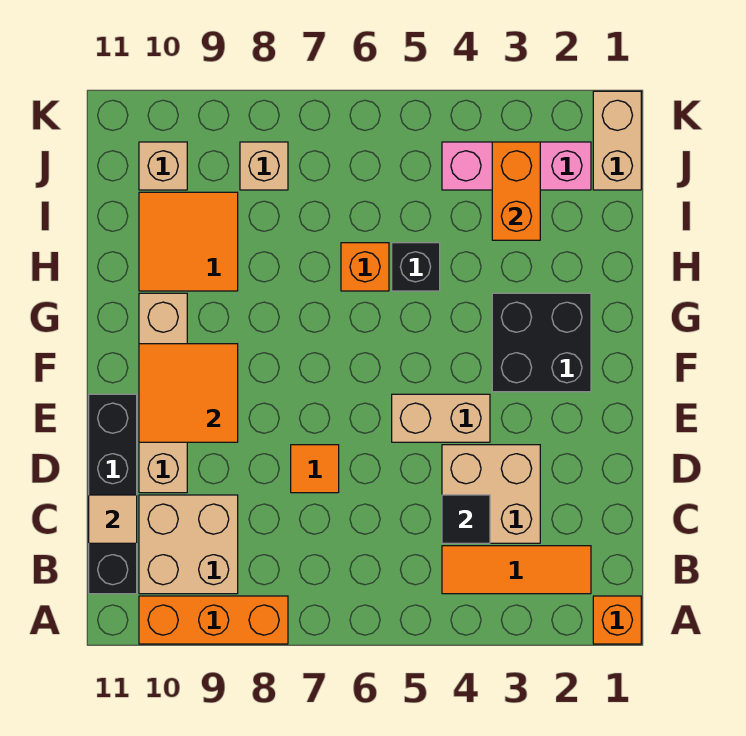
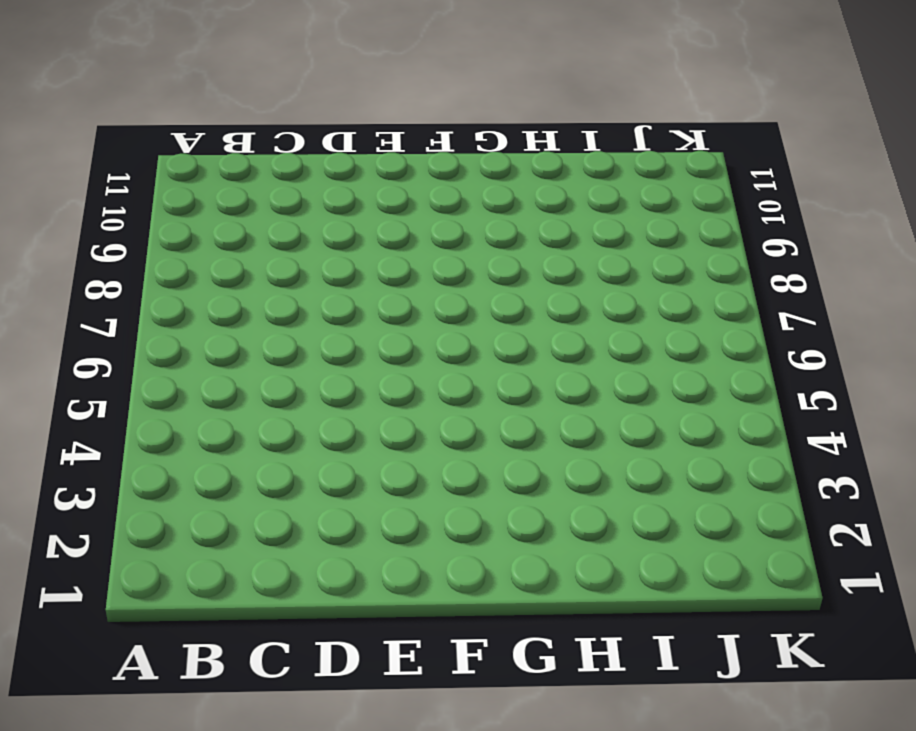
none -> orange 1x1 brick [593,596,641,644]
none -> orange 1x3 brick [139,596,288,644]
none -> orange 1x3 tile [442,546,591,594]

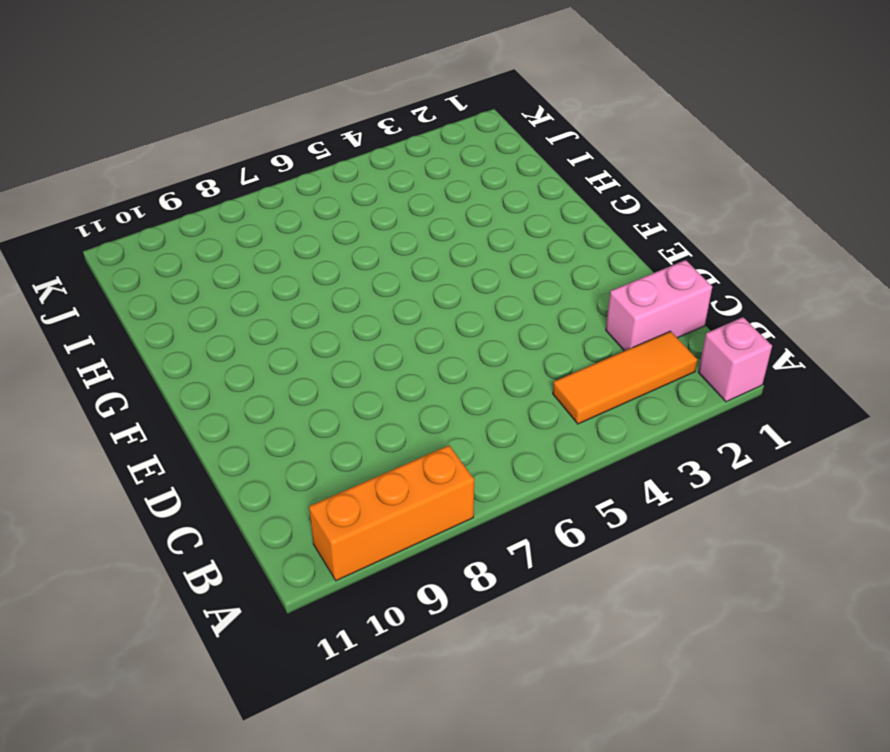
pink 1x1 brick [698,317,772,402] -> orange 1x1 brick [593,596,641,644]
pink 1x2 brick [606,260,712,351] -> none
none -> tan 2x2 brick [139,495,238,594]
none -> black 1x4 brick [89,394,137,594]
none -> tan 2x2 brick [442,445,540,543]

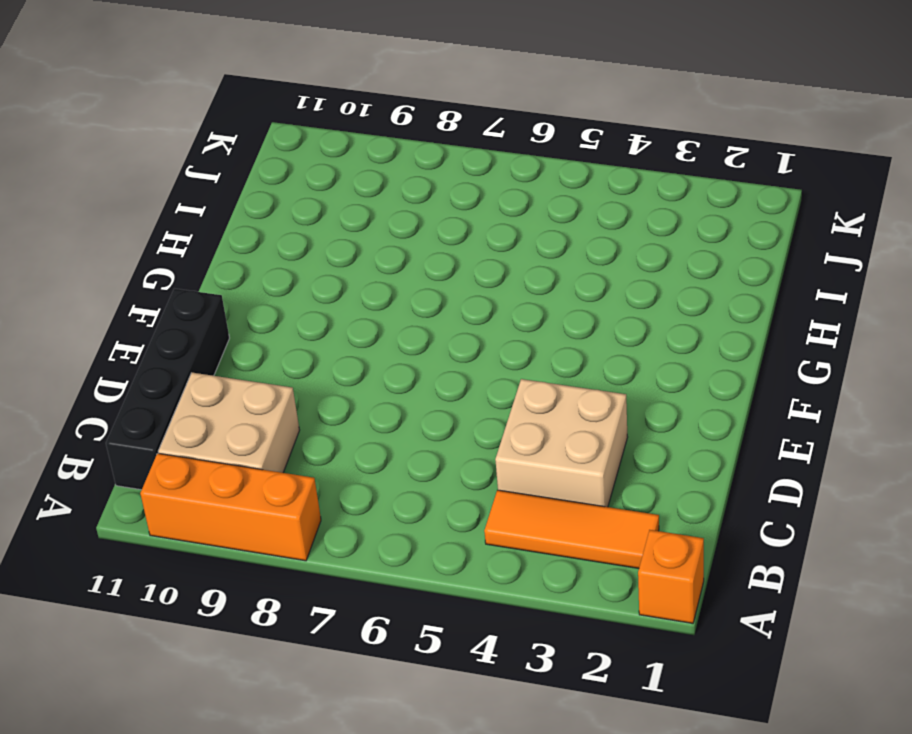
none -> orange 1x1 tile [291,445,339,493]
none -> tan 1x4 brick [139,293,187,493]
none -> tan 1x2 brick [392,394,490,442]

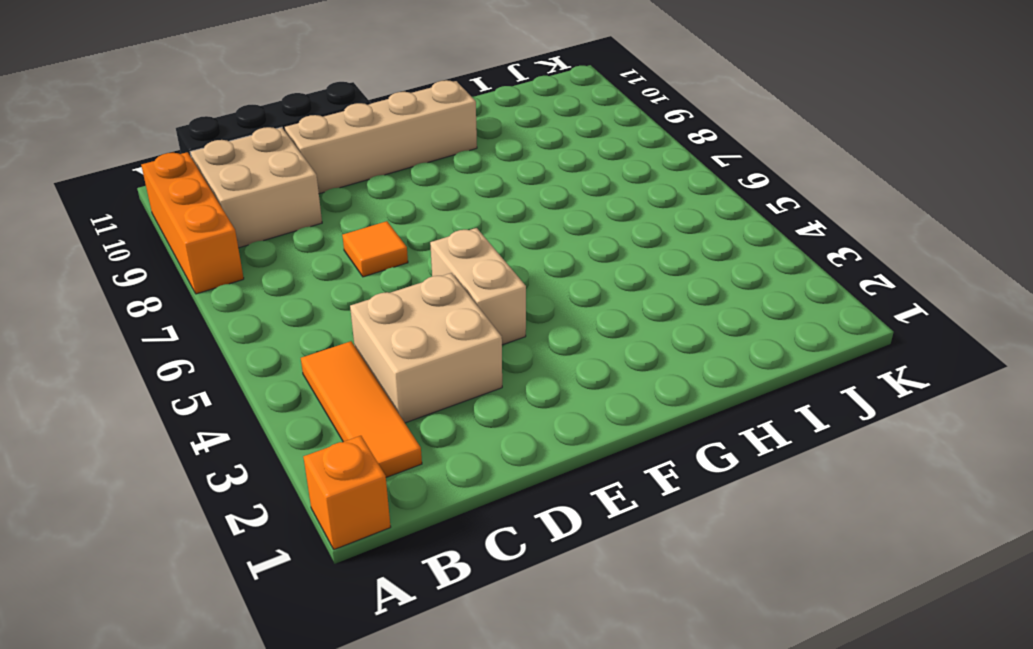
none -> black 2x2 brick [492,293,591,392]
none -> black 1x1 brick [392,243,440,291]
none -> orange 1x1 brick [341,243,389,291]

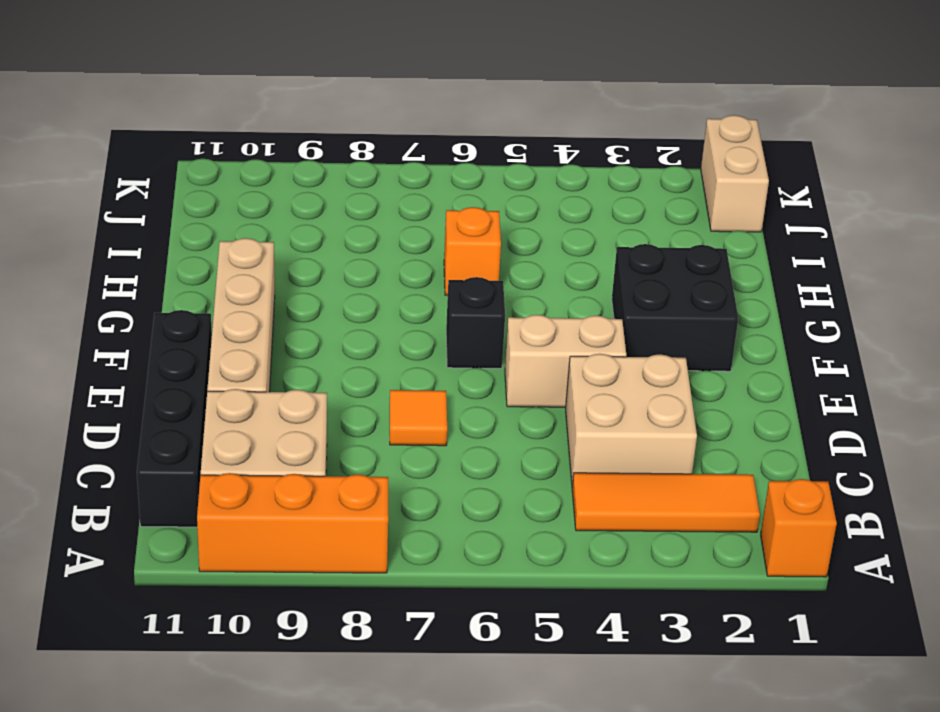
black 1x1 brick [446,277,505,368] -> black 1x1 brick moved to [392,243,440,291]
none -> orange 2x2 tile [139,192,238,291]
none -> pink 1x3 brick [442,142,591,190]
none -> tan 1x1 brick [240,142,288,190]

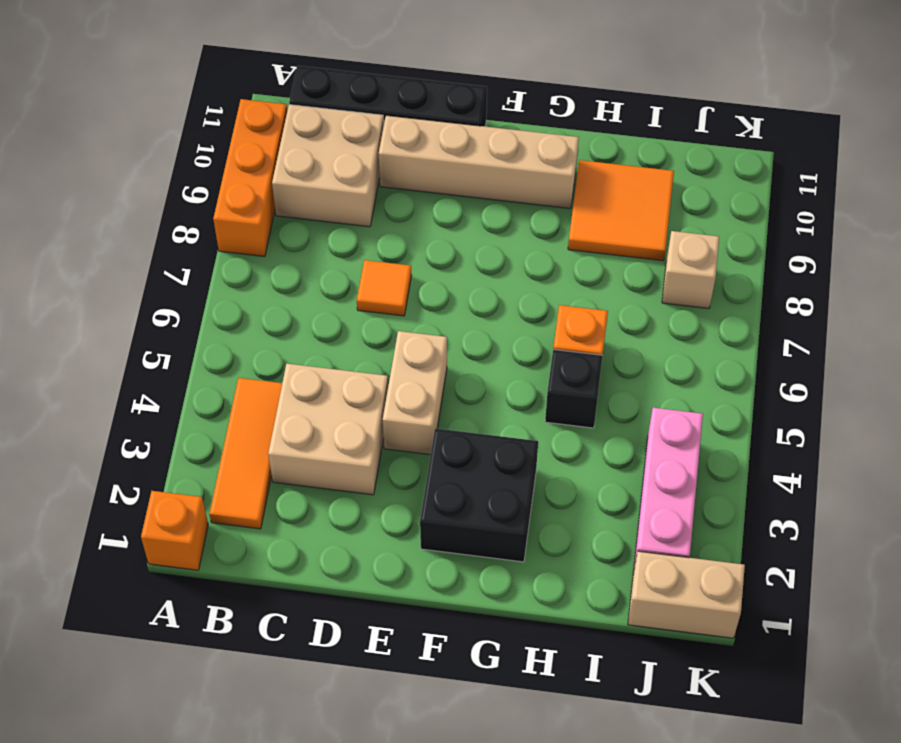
none -> tan 1x1 brick [139,142,187,190]
none -> black 1x1 tile [442,495,490,543]
none -> tan 1x1 tile [89,495,137,543]

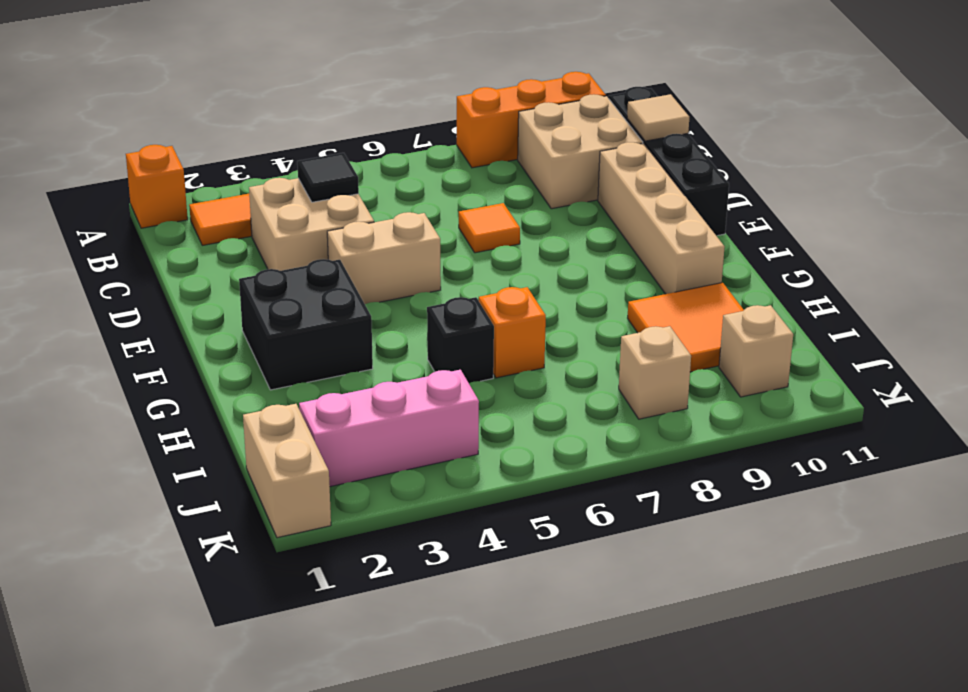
none -> orange 2x2 tile [139,344,238,442]
none -> orange 1x2 brick [492,142,540,240]

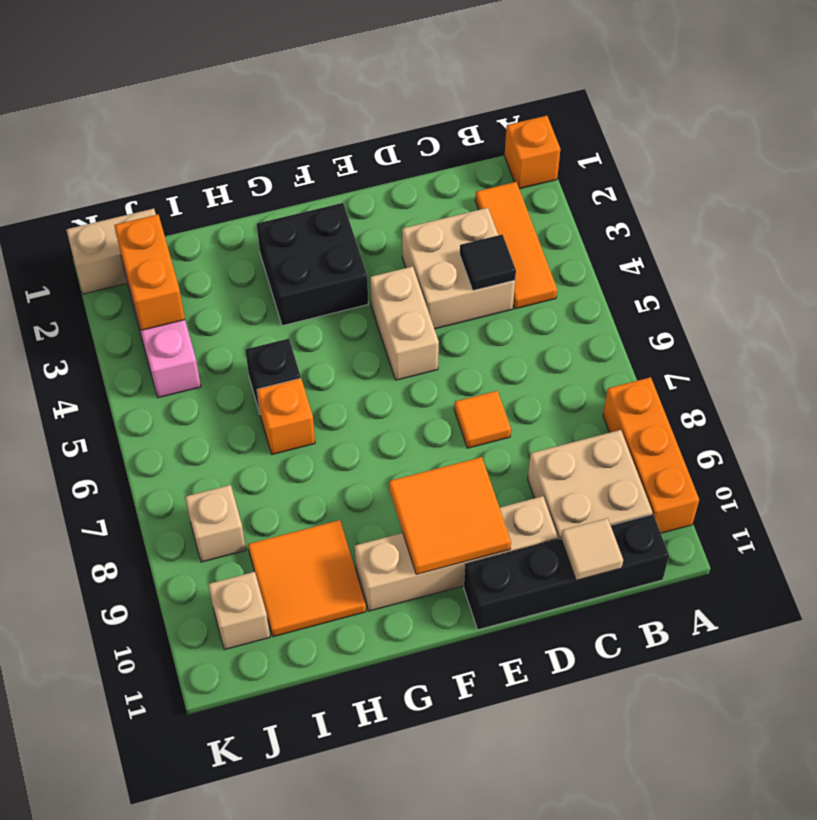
orange 1x2 brick [114,215,185,330] -> orange 1x2 brick turned to [492,142,540,240]

